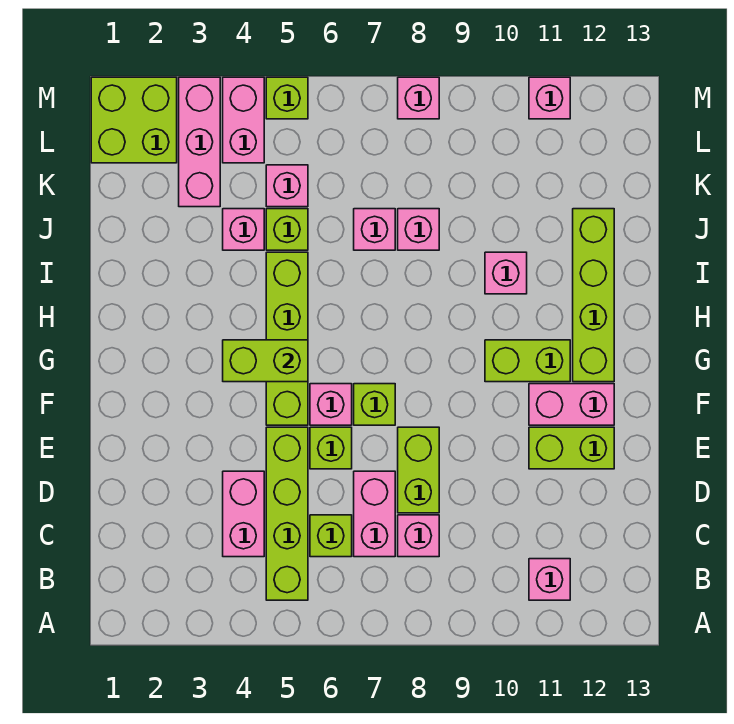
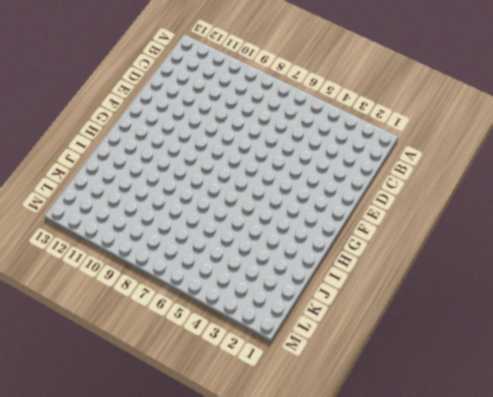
none -> lime 1x4 brick [266,427,308,600]
none -> pink 1x1 brick [529,559,570,600]
none -> pink 1x2 brick [223,471,264,557]

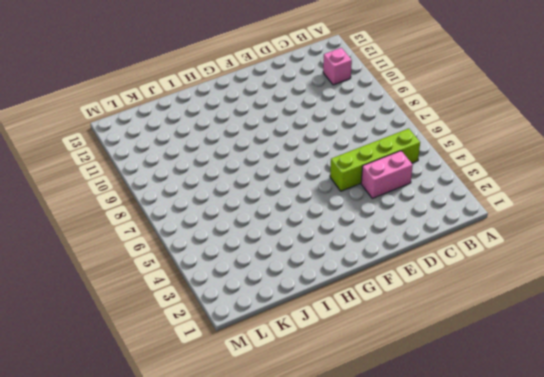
none -> lime 1x1 brick [310,515,352,557]
none -> pink 1x2 brick [354,471,395,557]
none -> pink 1x1 brick [398,515,439,557]

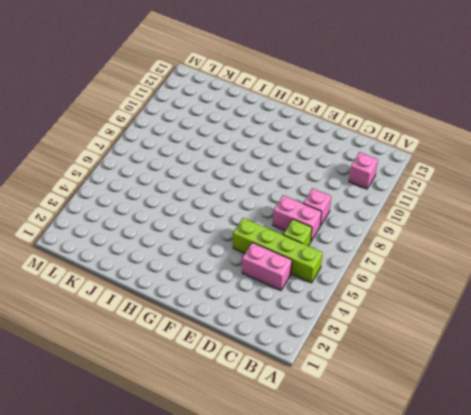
none -> lime 1x2 brick [398,427,439,513]
none -> lime 1x1 brick [310,427,352,469]
none -> lime 1x2 brick [529,427,614,469]

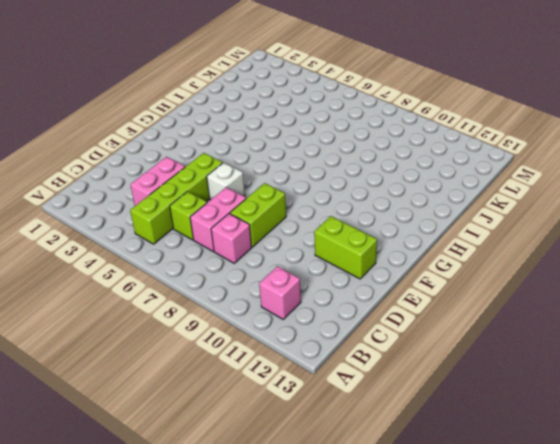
white 1x1 brick [207,163,245,200] -> lime 1x1 brick [310,427,352,469]
none -> lime 1x4 brick [266,252,308,425]
none -> pink 1x1 brick [310,384,352,425]
none -> lime 1x1 brick [354,384,395,425]

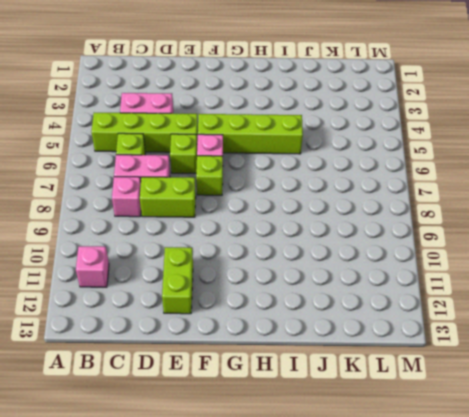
none -> pink 1x2 brick [529,384,614,425]
none -> lime 1x2 brick [485,340,570,382]
none -> lime 1x4 brick [573,209,614,382]

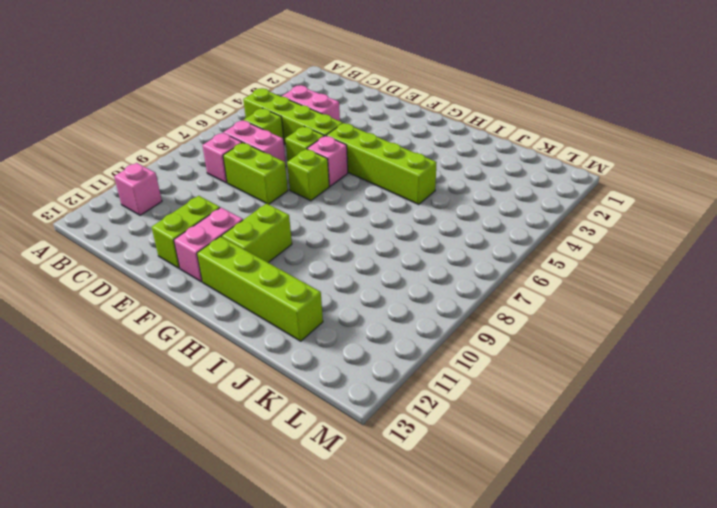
none -> pink 1x1 brick [485,252,527,294]
none -> pink 1x1 brick [223,209,264,250]
none -> lime 1x1 brick [266,209,308,250]

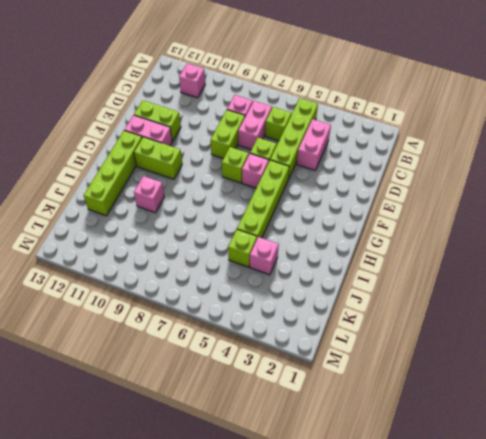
none -> pink 1x1 brick [354,209,395,250]
none -> pink 1x1 brick [398,209,439,250]
none -> pink 1x3 brick [179,77,220,207]

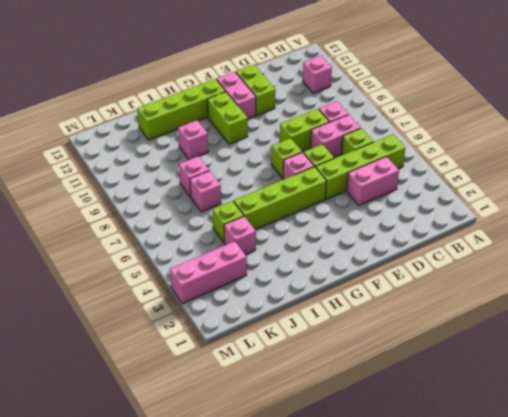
none -> pink 1x1 brick [266,165,308,207]
none -> lime 2x2 brick [91,77,177,163]
none -> pink 1x2 brick [223,77,264,163]

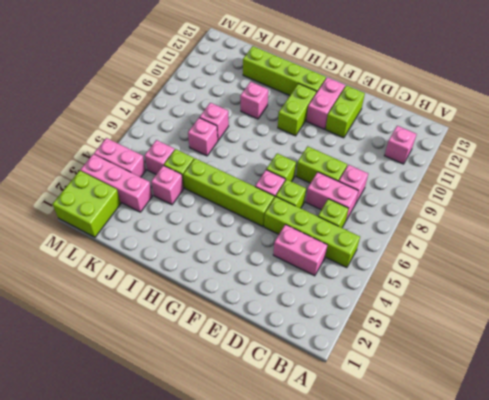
none -> lime 1x1 brick [266,77,308,119]
none -> pink 1x1 brick [398,77,439,119]
none -> pink 1x1 brick [529,77,570,119]

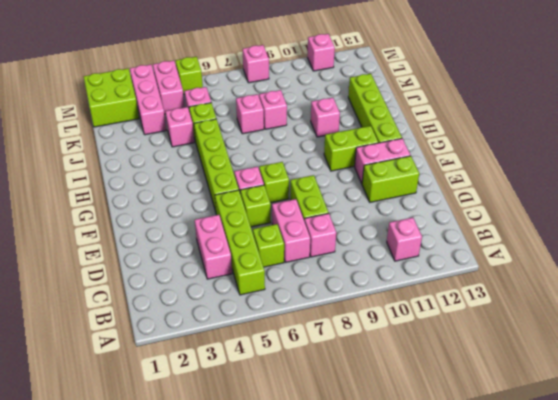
none -> lime 1x2 brick [223,340,308,382]

